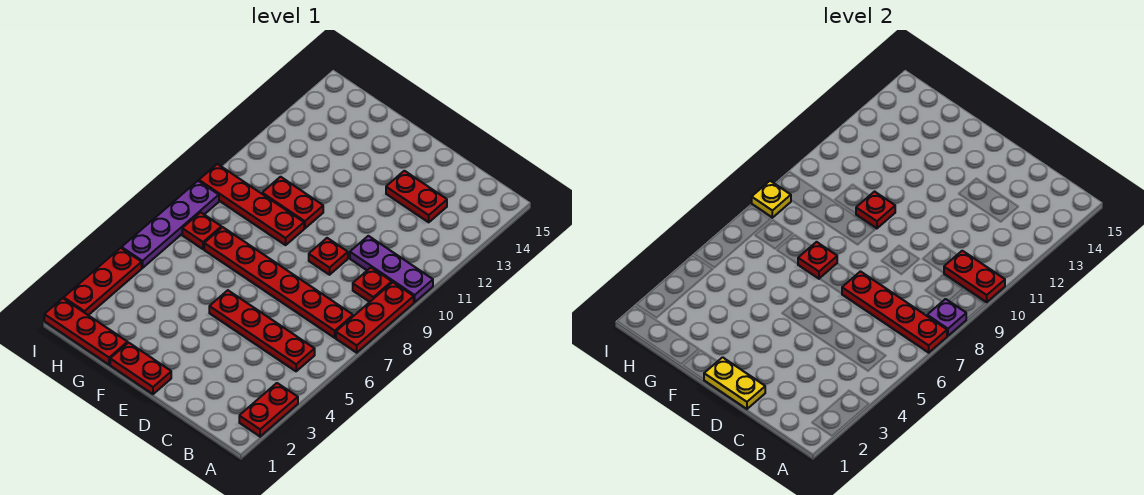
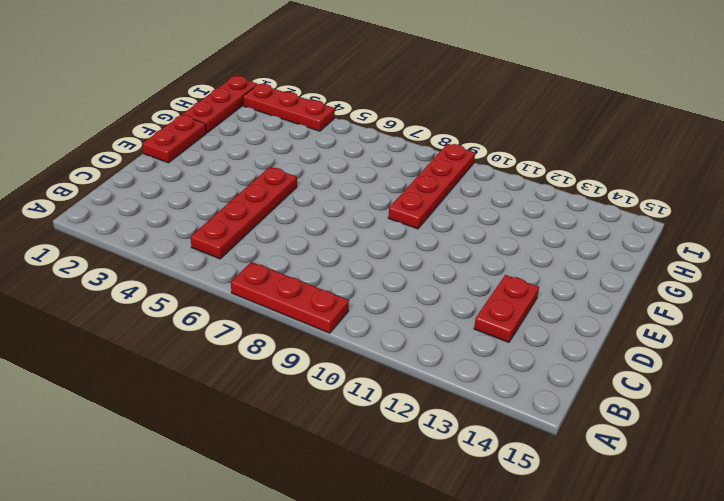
none -> red 1x2 plate [239,383,298,437]
none -> purple 1x3 plate [350,236,433,302]
none -> red 1x6 plate [204,227,353,338]

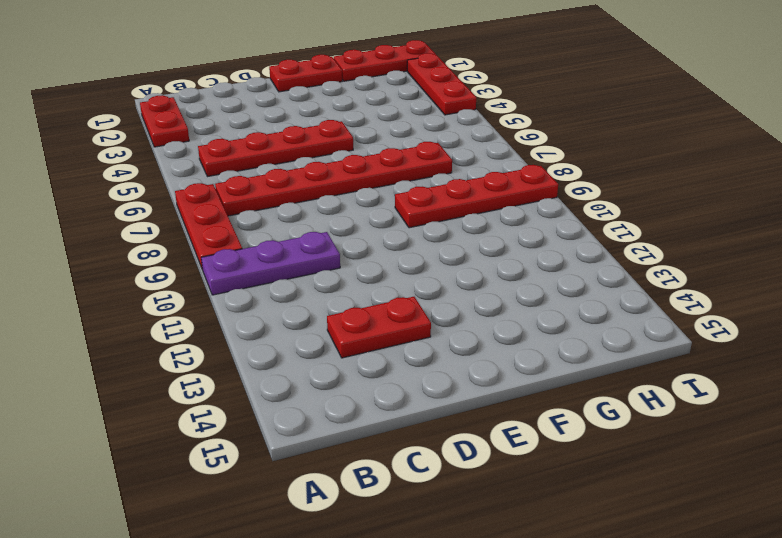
none -> red 1x1 plate [353,268,392,302]
none -> red 1x1 plate [309,238,348,275]
none -> red 1x2 plate [262,177,323,228]

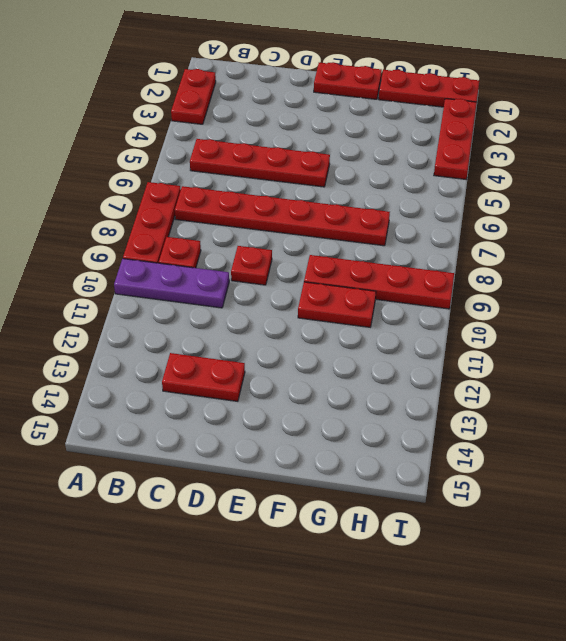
none -> red 1x1 plate [182,212,222,249]
none -> purple 1x4 plate [122,181,219,268]
none -> red 1x4 plate [842,271,947,353]

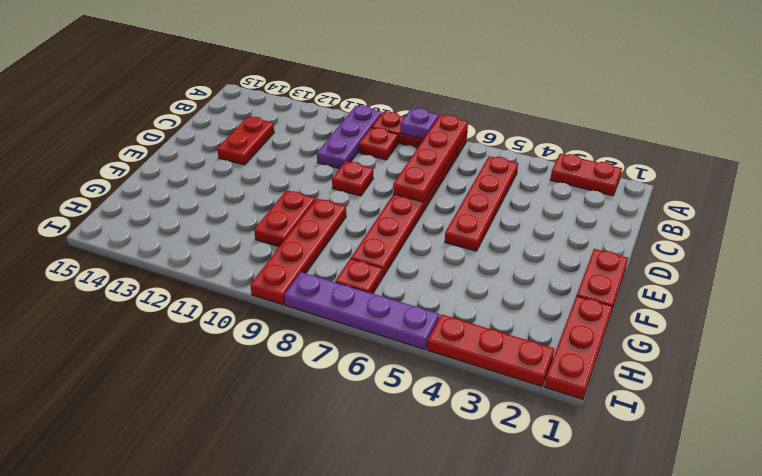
none -> red 1x2 plate [944,251,1005,302]
none -> yellow 1x2 plate [704,357,765,409]
none -> red 1x1 plate [798,242,837,279]

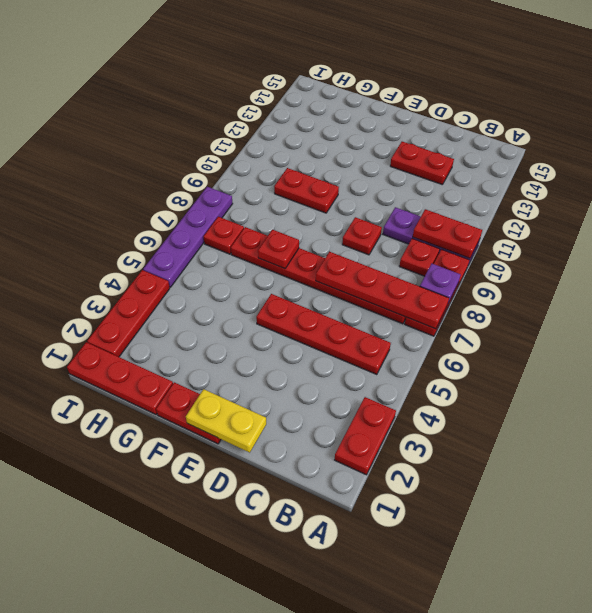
none -> red 1x4 plate [199,164,304,245]
none -> red 1x1 plate [856,192,895,228]
none -> yellow 1x1 plate [752,181,791,218]

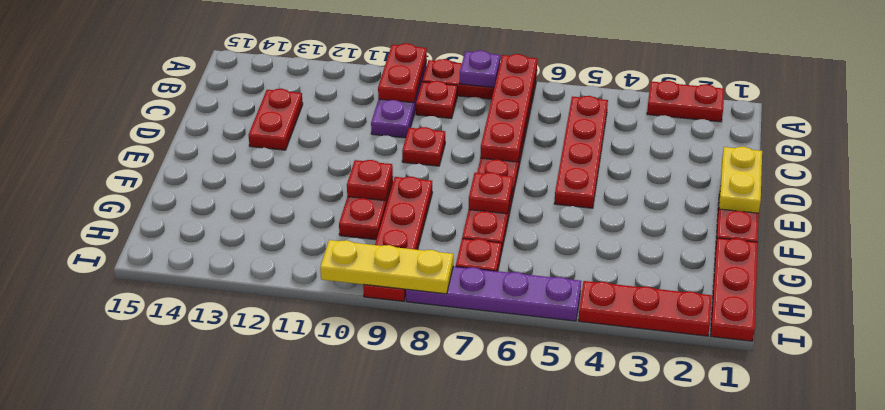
yellow 1x3 plate [320,240,453,294] -> yellow 1x1 plate [752,181,791,218]

